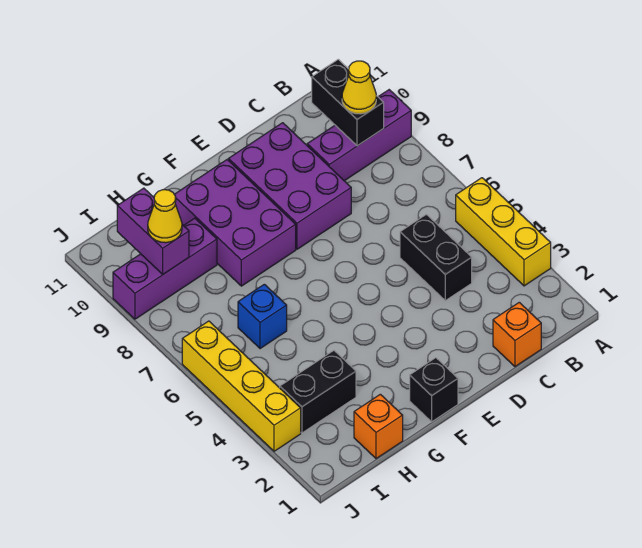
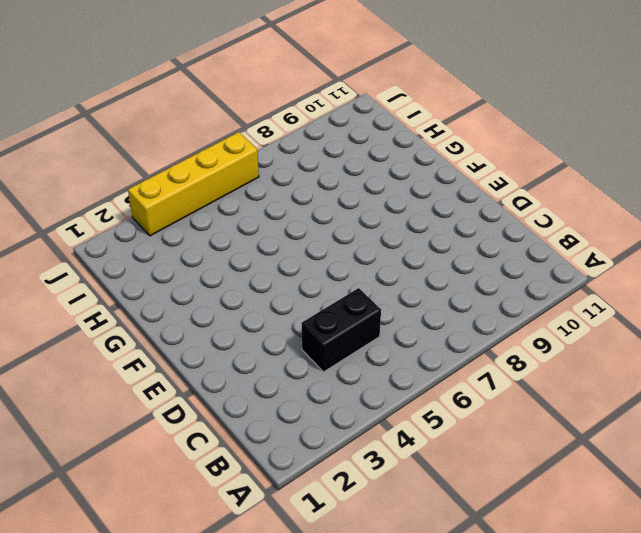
none -> yellow 1x3 brick [456,178,551,286]
none -> purple 1x3 brick [307,90,411,181]
none -> orange 1x1 brick [493,302,541,367]

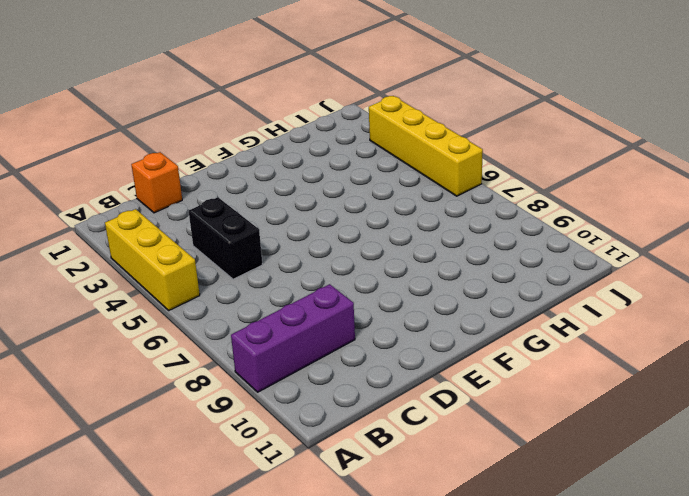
none -> purple 2x3 brick [228,123,351,249]
none -> black 1x1 brick [410,358,458,422]
none -> purple 2x3 brick [174,160,296,286]

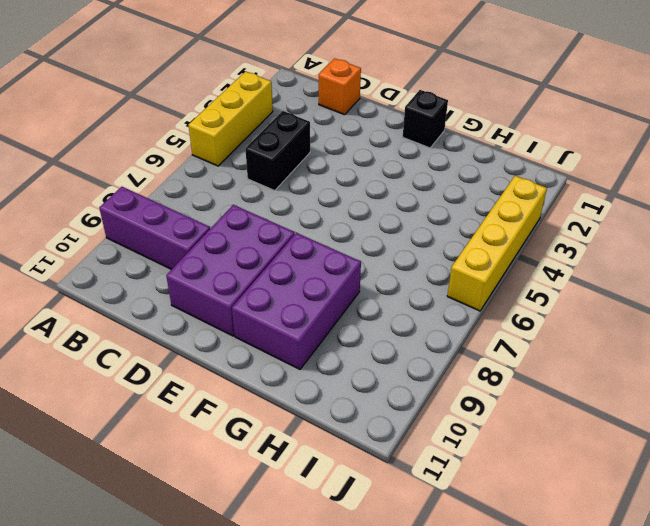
none -> orange 1x1 brick [354,394,403,459]
none -> black 1x2 brick [280,351,356,433]
none -> blue 1x1 brick [238,284,287,349]

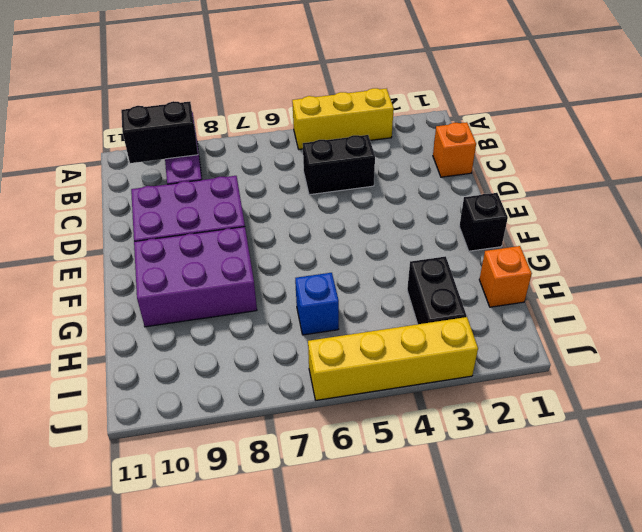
none -> purple 1x3 brick [113,218,217,319]
none -> purple 1x2 brick [117,188,189,274]
none -> yellow 1x1 cone [342,61,376,114]

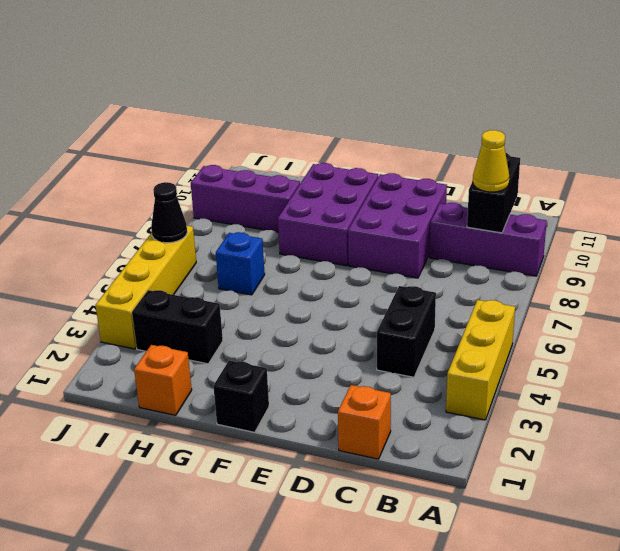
black 1x1 cone [151,182,187,243] -> none
none -> purple 1x2 brick [117,188,189,274]
none -> yellow 1x1 cone [148,190,182,243]

